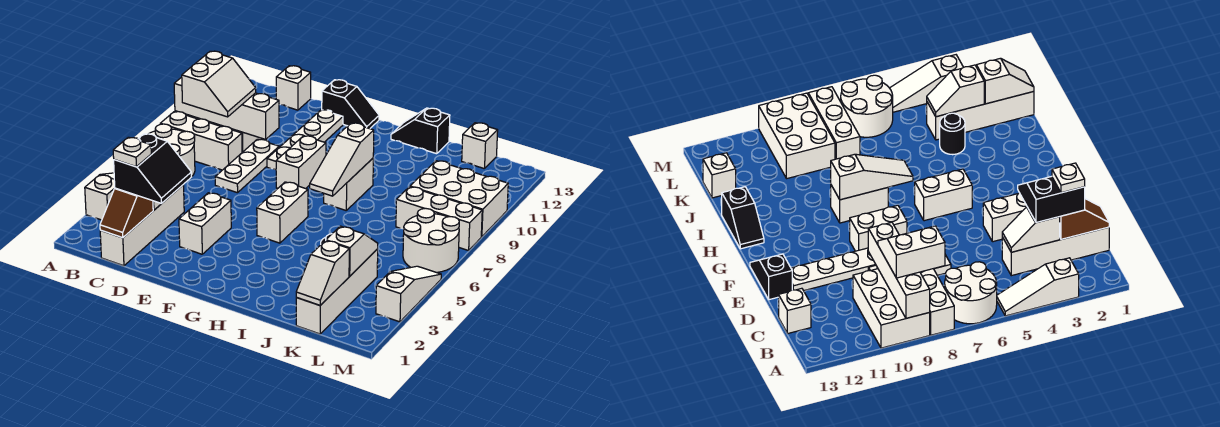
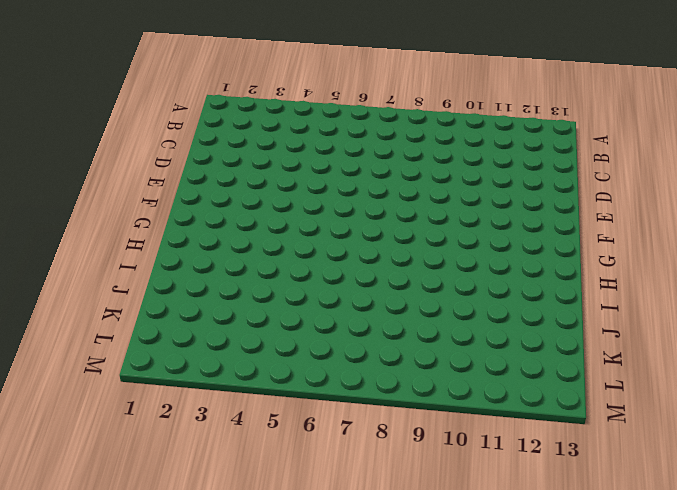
none -> white 1x3 slope [85,173,115,220]
none -> white 2x2 round brick [149,124,195,177]
none -> white 1x3 brick [160,112,242,170]
none -> white 2x3 brick [853,269,930,348]

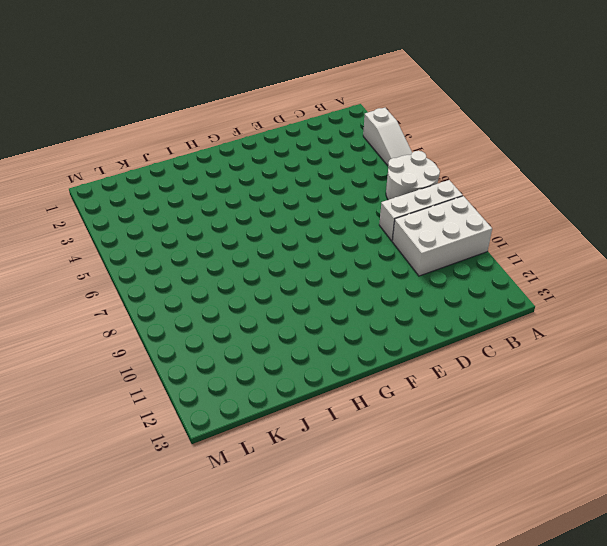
none -> white 1x4 brick [100,185,184,266]
none -> white 1x1 brick [276,66,311,110]
none -> white 1x3 plate [215,139,279,193]
none -> white 1x2 brick [179,193,231,254]

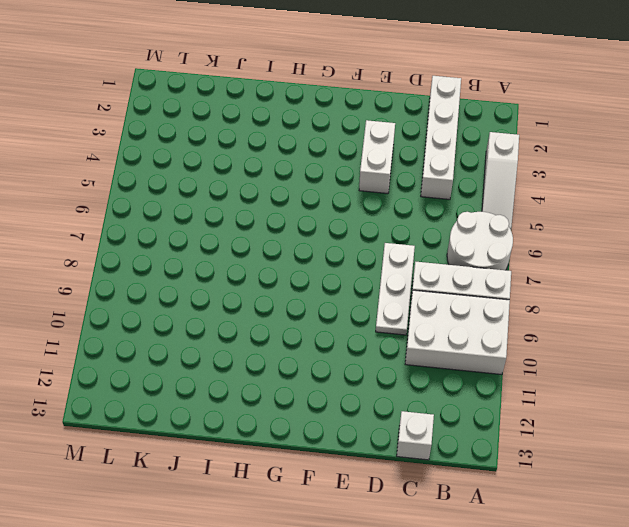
none -> white 1x4 plate [267,110,343,170]
none -> black 1x2 slope [322,80,379,129]
none -> white 1x2 brick [276,136,326,189]
none -> white 1x2 brick [257,182,308,243]

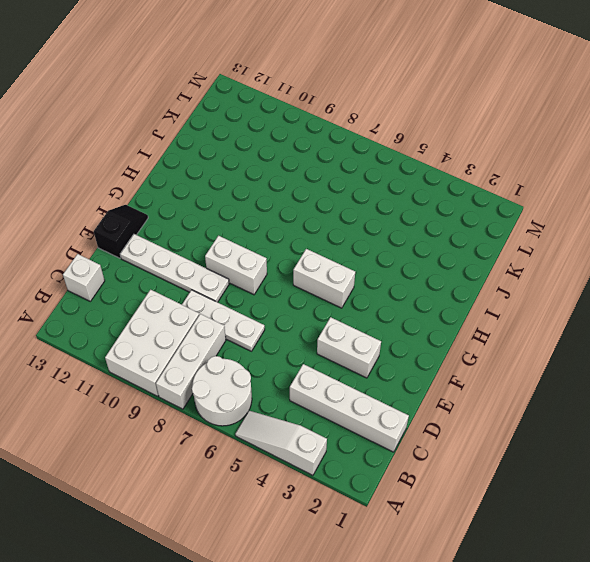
none -> white 1x2 brick [324,158,373,210]
none -> black 1x2 slope [391,108,450,154]
none -> black 1x1 round brick [940,113,965,155]
none -> white 1x4 brick [296,249,378,334]

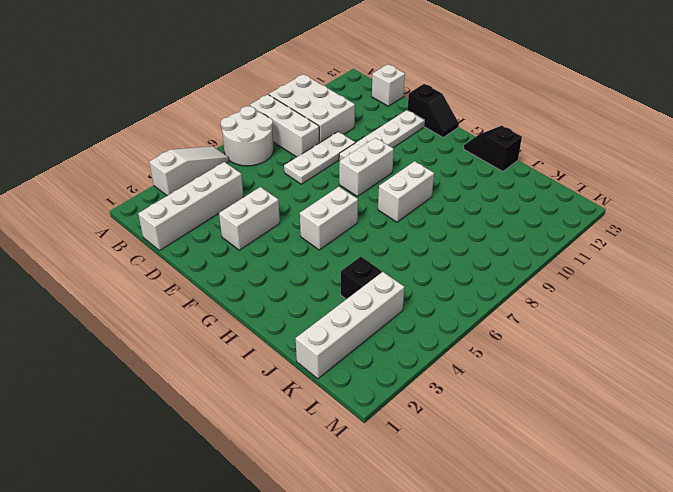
black 1x1 brick [341,257,382,299] -> black 1x1 round brick [940,113,965,155]
none -> white 1x3 brick [396,187,482,251]
none -> white 2x3 brick [410,161,508,237]
none -> white 1x1 brick [462,123,498,169]
none -> white 2x2 round brick [403,208,459,272]

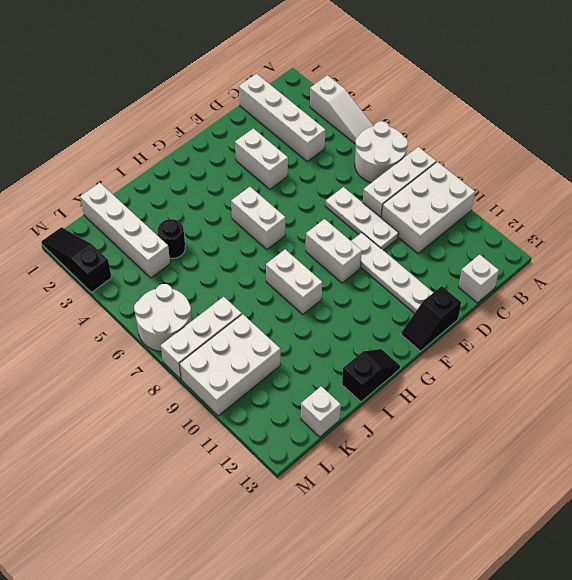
black 1x3 slope [41,227,112,292] -> white 1x3 slope [376,266,441,322]
none -> white 1x4 brick [174,77,279,140]
none -> brown 1x2 slope [100,188,153,238]
none -> white 1x2 slope [1002,207,1060,252]
none -> white 1x3 slope [310,123,374,196]

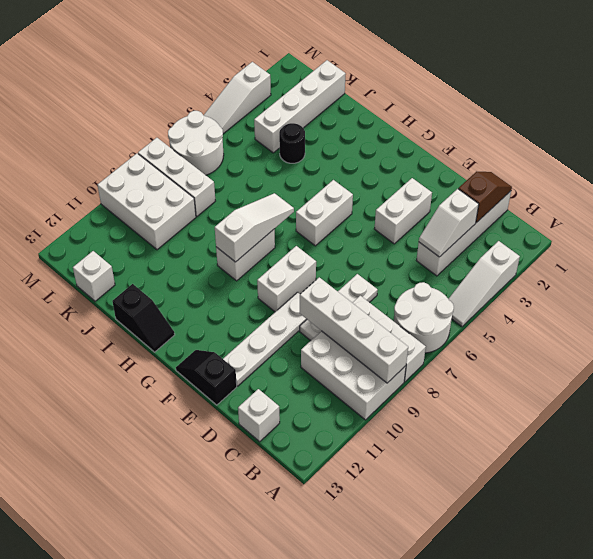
none -> white 1x2 slope [296,241,349,305]
none -> white 1x2 slope [326,226,378,276]
none -> white 2x2 slope [182,51,256,117]
none -> black 2x2 slope [114,134,191,204]

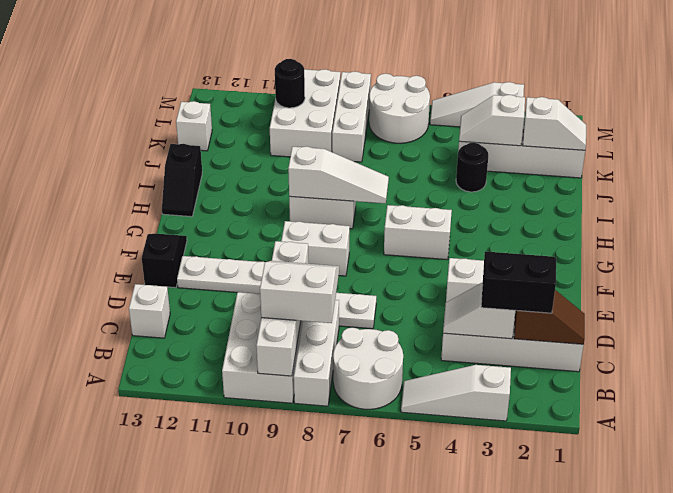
black 1x1 round brick [275,59,305,108] -> none
none -> white 1x1 plate [113,137,151,167]

